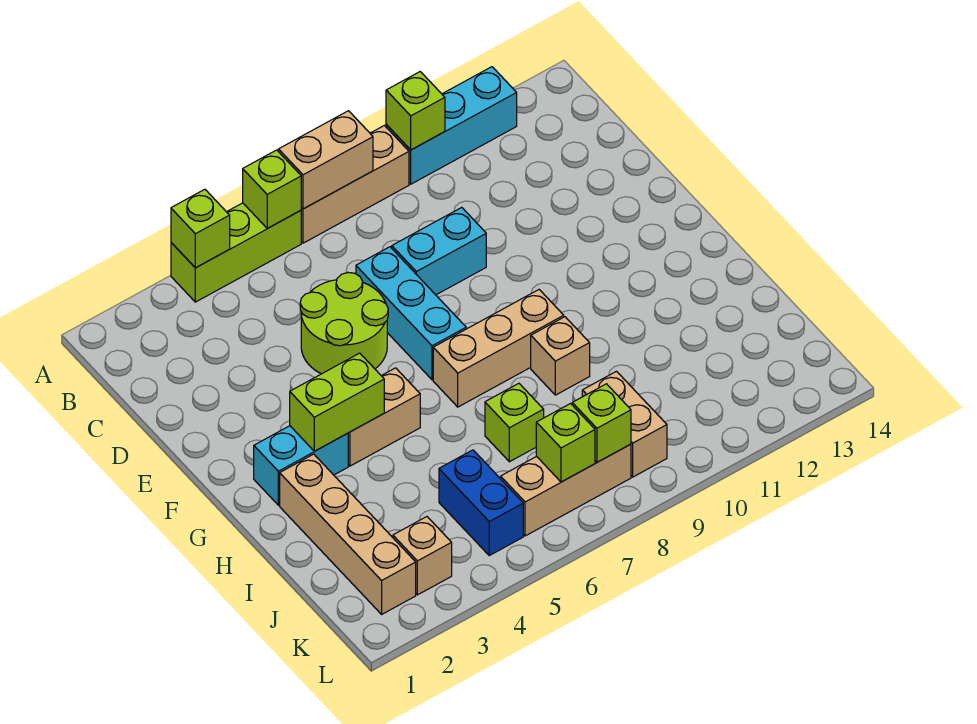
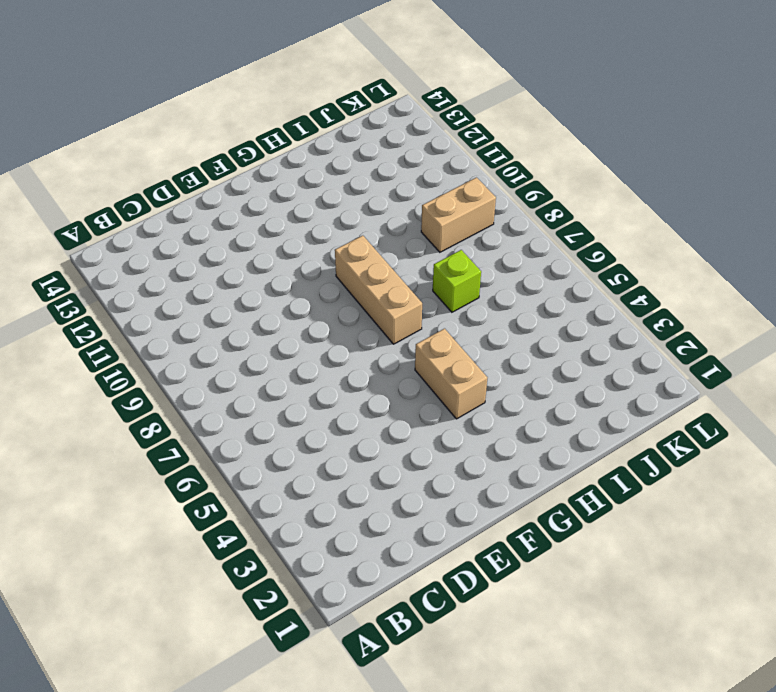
none -> lime 1x3 brick [171,203,301,302]
none -> tan 1x3 brick [301,126,409,243]
none -> cyan 1x3 brick [386,67,517,184]

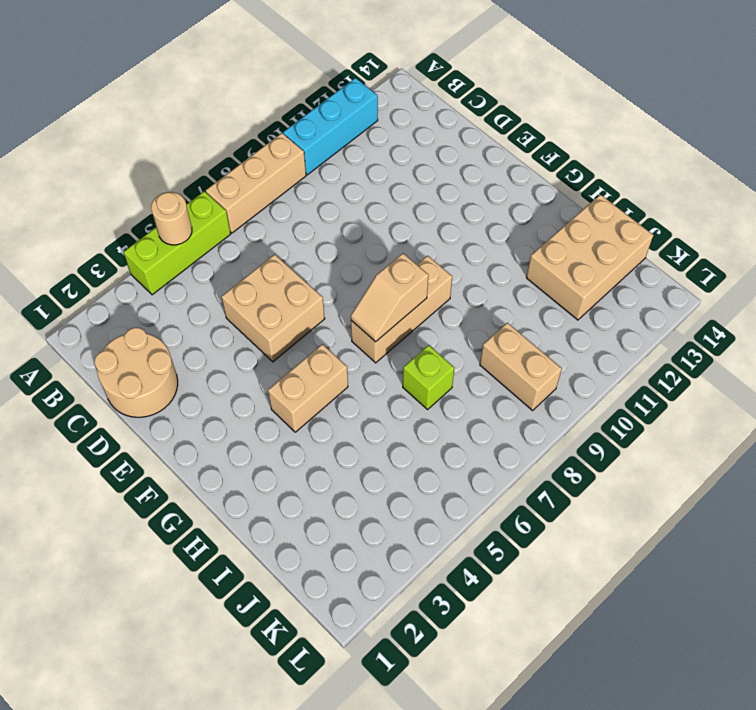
tan 1x1 round brick [151,192,192,245] -> none
tan 2x2 round brick [94,328,178,417] -> none
tan 2x2 brick [222,254,325,362] -> lime 2x2 round brick [300,273,388,374]
tan 1x2 slope [351,253,428,342] -> none
tan 2x3 brick [526,195,653,320] -> none
none -> cyan 1x3 brick [356,247,466,380]
none -> cyan 1x2 brick [392,207,486,295]
none -> cyan 1x2 brick [254,426,348,505]

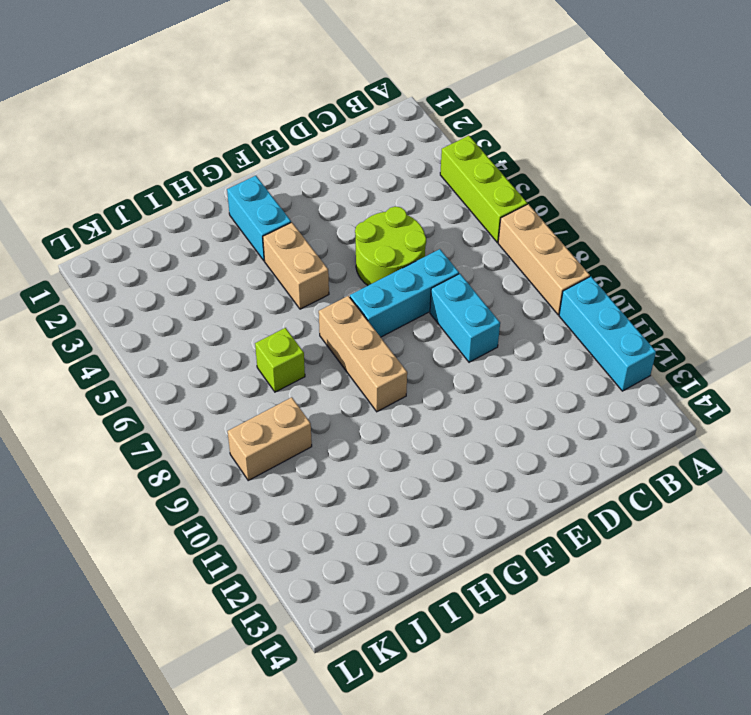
none -> tan 1x4 brick [280,454,416,614]
none -> tan 1x1 brick [531,317,590,395]
none -> blue 1x2 brick [439,450,523,555]

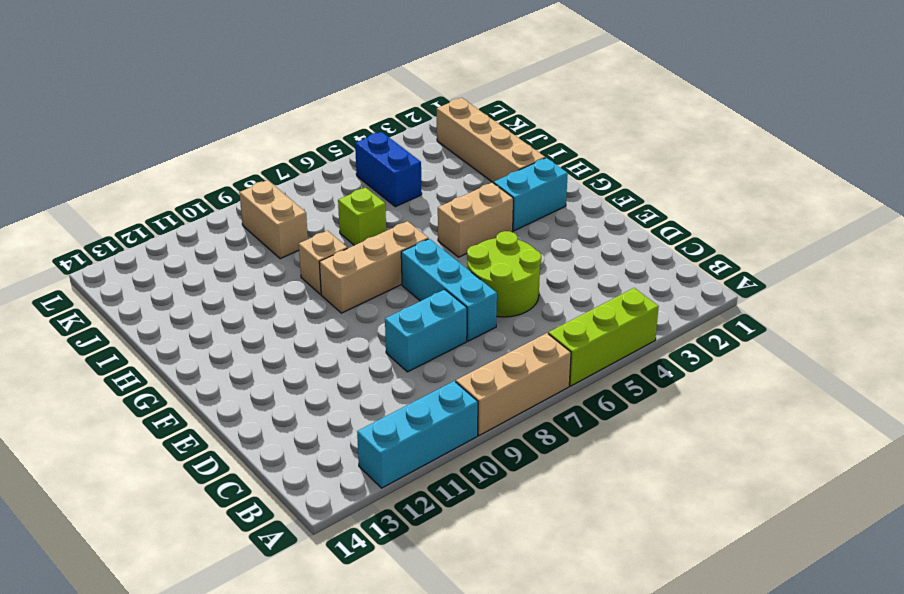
none -> tan 1x1 brick [393,517,452,595]
none -> tan 1x3 brick [501,444,631,536]
none -> lime 1x1 brick [171,189,230,268]

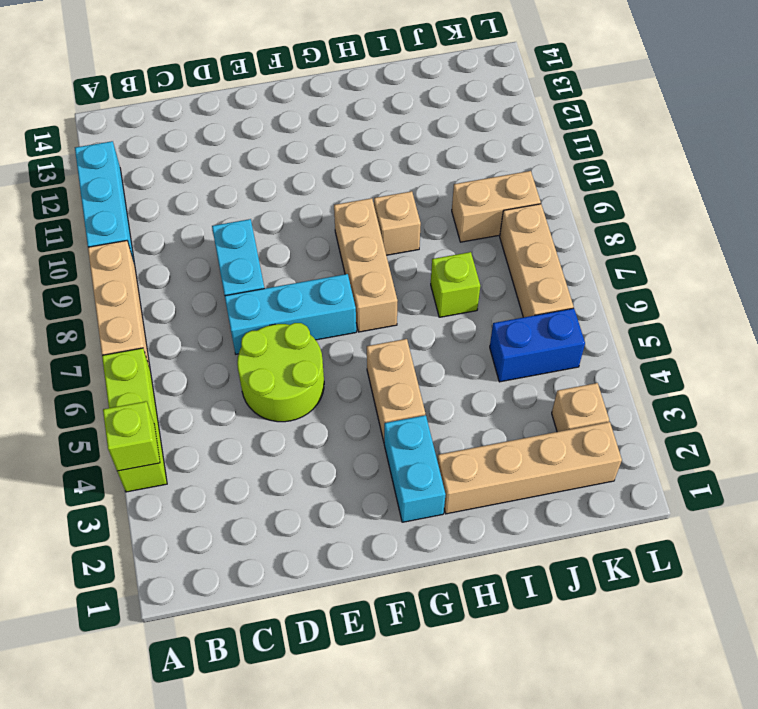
none -> lime 1x1 brick [243,150,301,228]
none -> tan 1x2 brick [278,111,373,209]
none -> lime 1x1 brick [386,72,445,150]

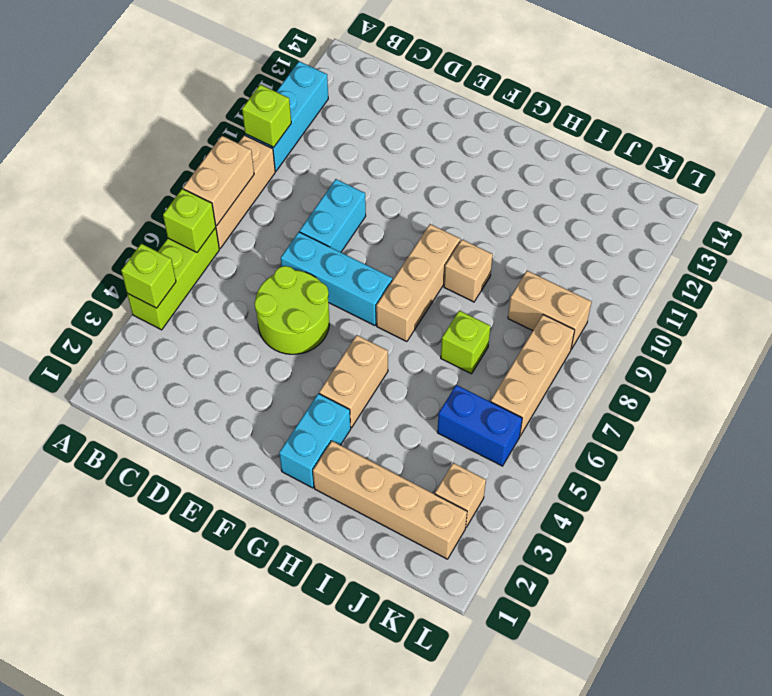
none -> lime 1x2 brick [290,353,384,451]
none -> lime 1x1 brick [536,404,595,482]
none -> lime 1x1 brick [572,384,631,462]

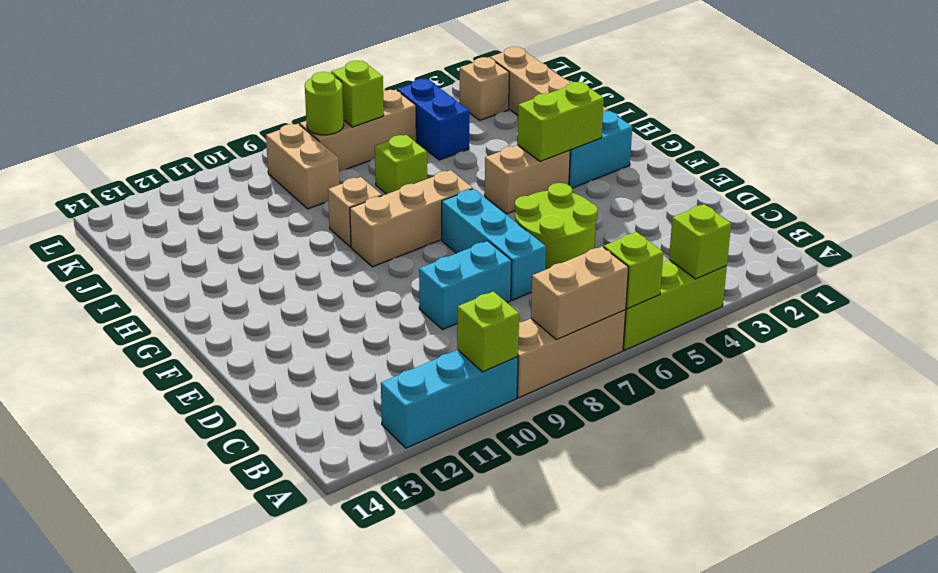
lime 1x1 round brick [305,72,344,135] -> lime 1x1 brick [572,384,631,462]

